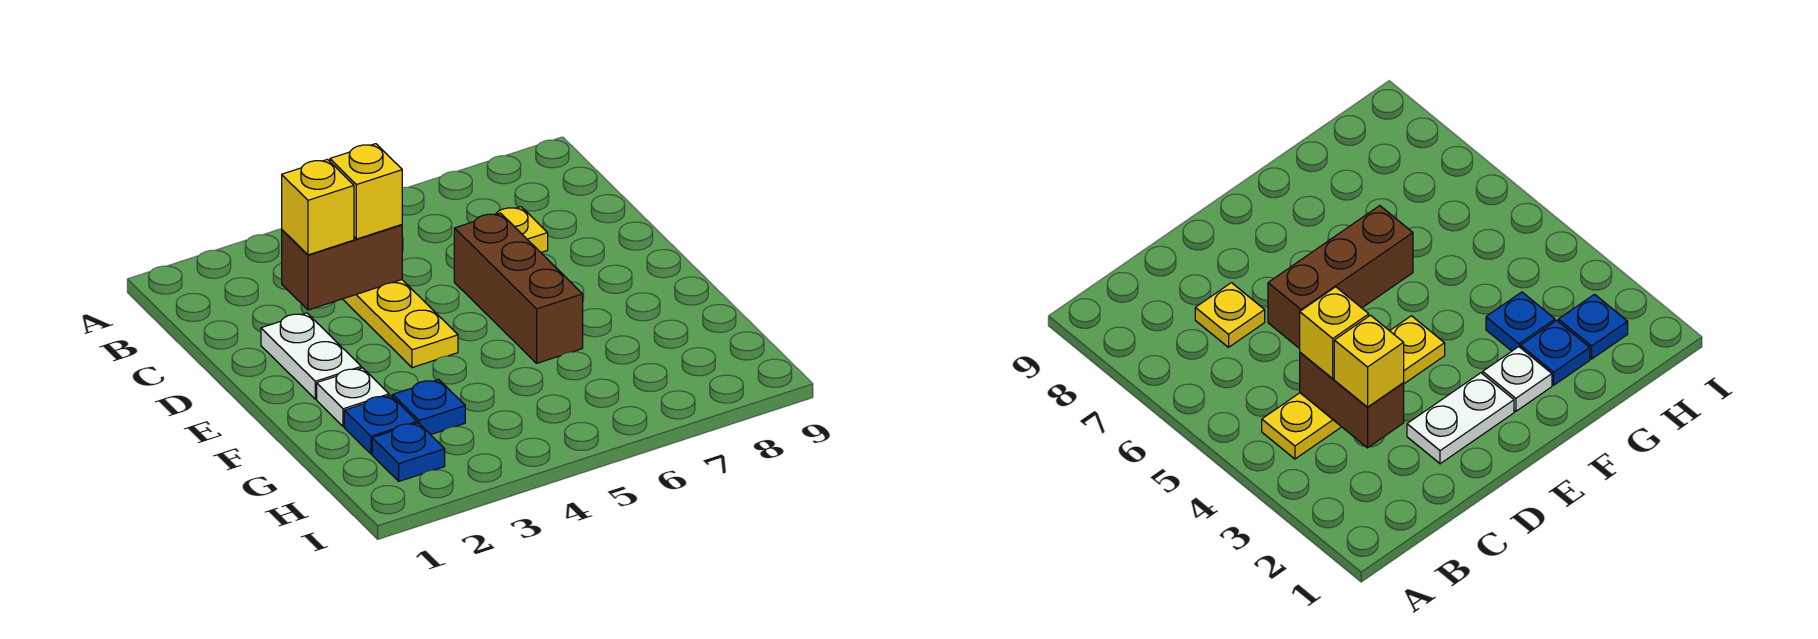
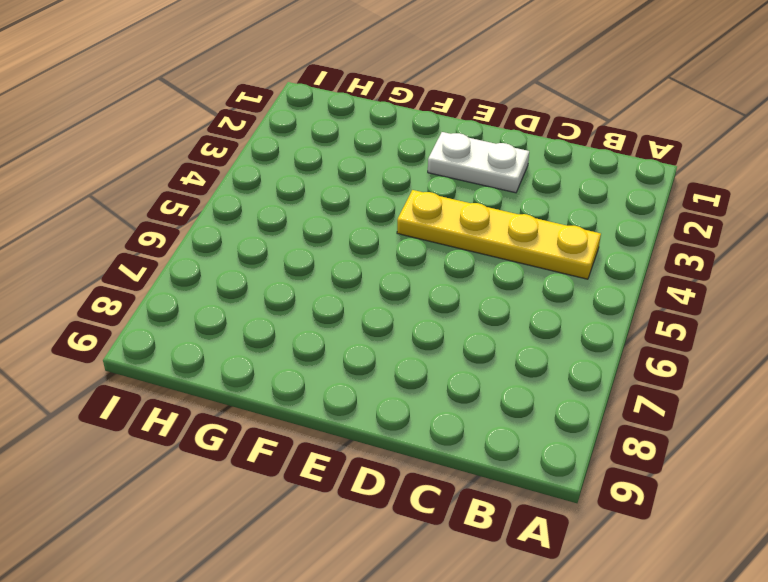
none -> yellow 1x1 plate [496,207,548,252]
none -> brown 1x3 brick [454,213,583,363]

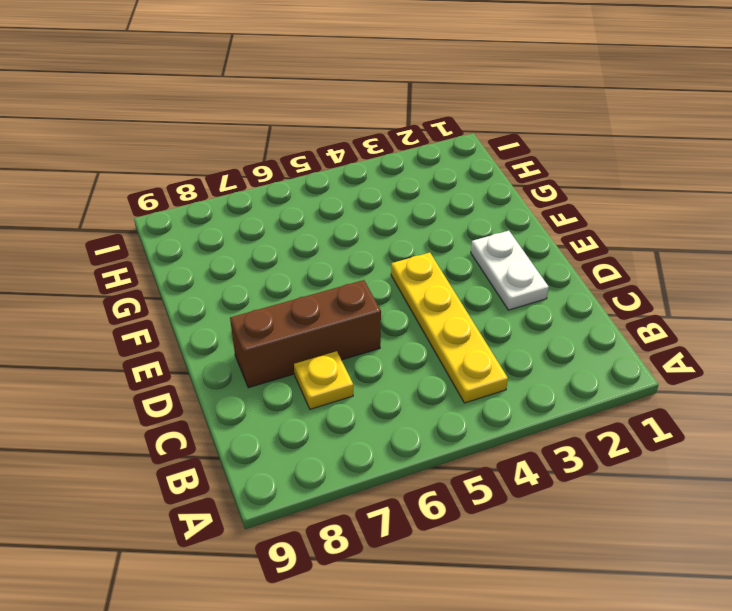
brown 1x3 brick [230,280,381,388] -> brown 1x3 brick turned to [454,213,583,363]
none -> white 1x1 plate [317,368,389,427]
none -> blue 1x1 plate [344,395,417,454]

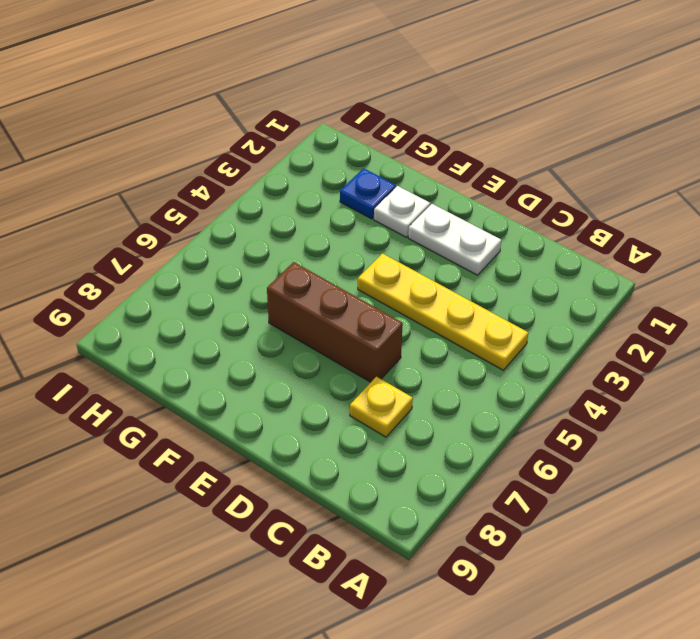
none -> blue 1x1 plate [393,379,465,435]
none -> blue 1x1 plate [372,423,445,481]

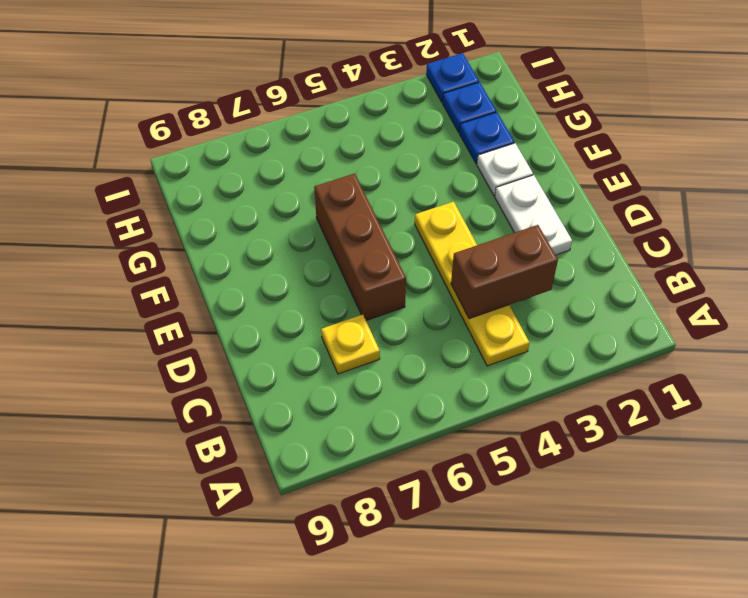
blue 1x1 plate [426,53,479,102] -> blue 1x1 plate moved to [393,379,465,435]
none -> yellow 1x1 brick [282,159,354,255]
none -> yellow 1x1 brick [330,144,402,239]

